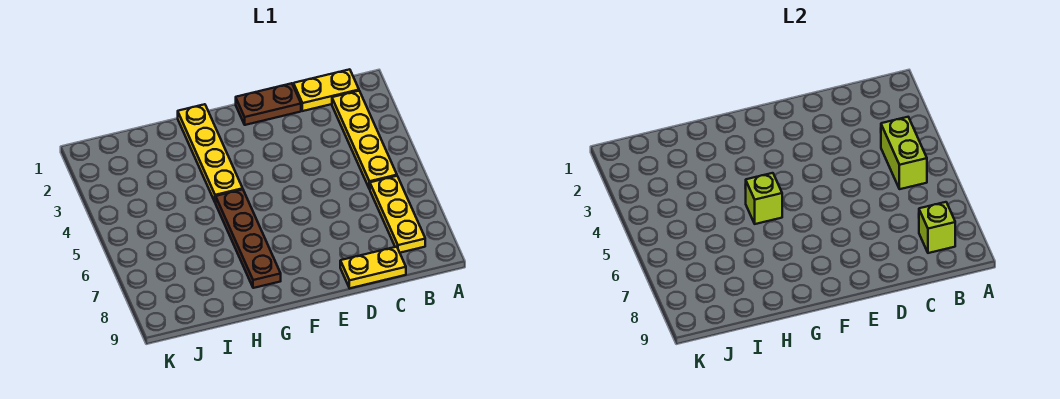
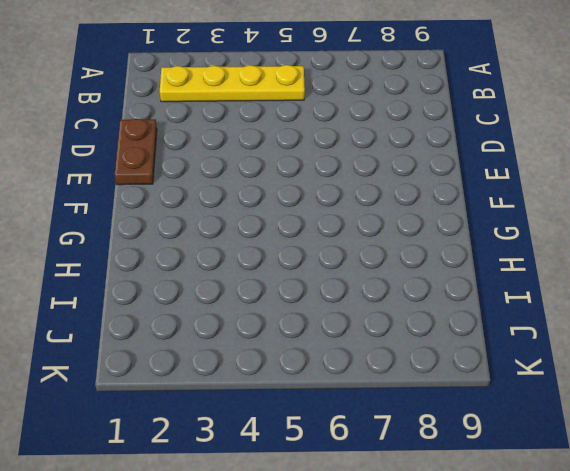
none -> yellow 1x2 plate [293,69,359,111]
none -> yellow 1x3 plate [370,176,425,253]

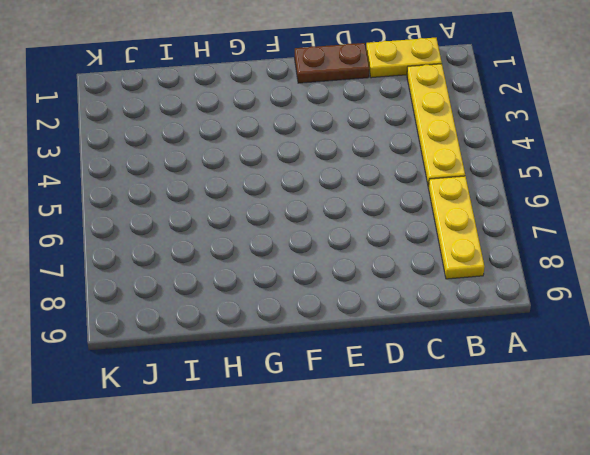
none -> yellow 1x2 plate [340,247,406,288]
none -> yellow 1x4 plate [178,104,243,203]

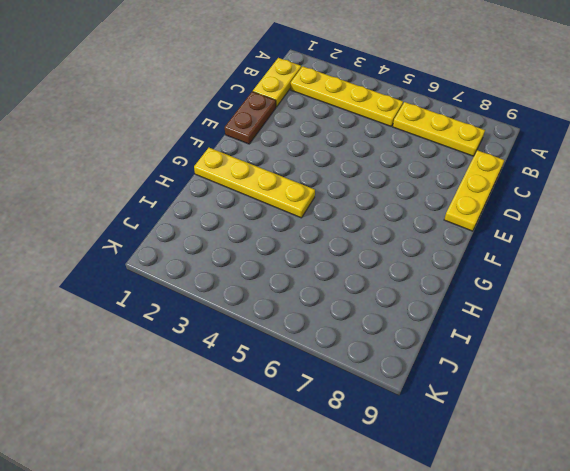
yellow 1x3 plate [444,150,504,231] -> yellow 1x2 plate [340,247,406,288]
none -> brown 1x4 plate [216,190,281,288]
none -> lime 1x2 brick [881,117,927,189]

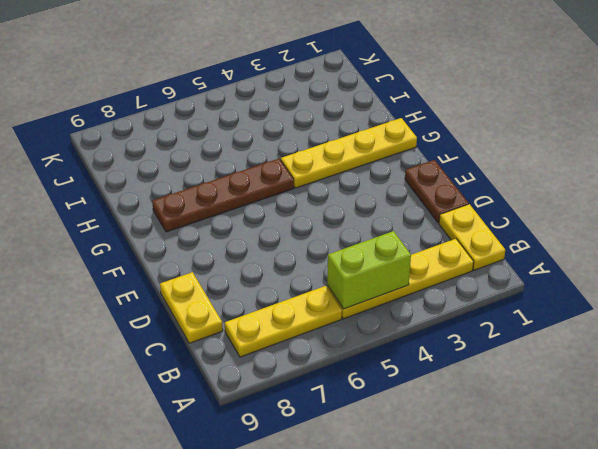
none -> lime 1x1 brick [919,202,955,253]
none -> lime 1x1 brick [745,173,782,224]

